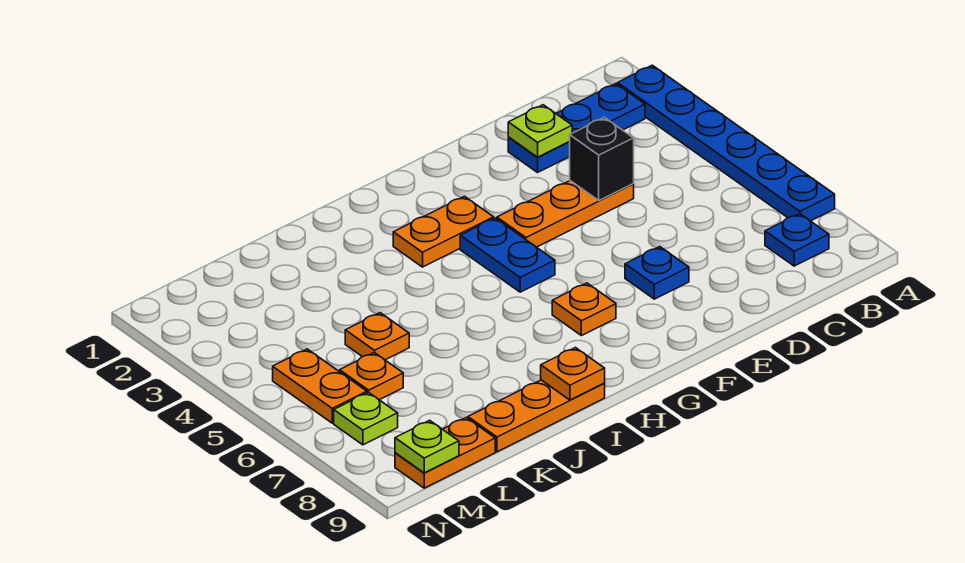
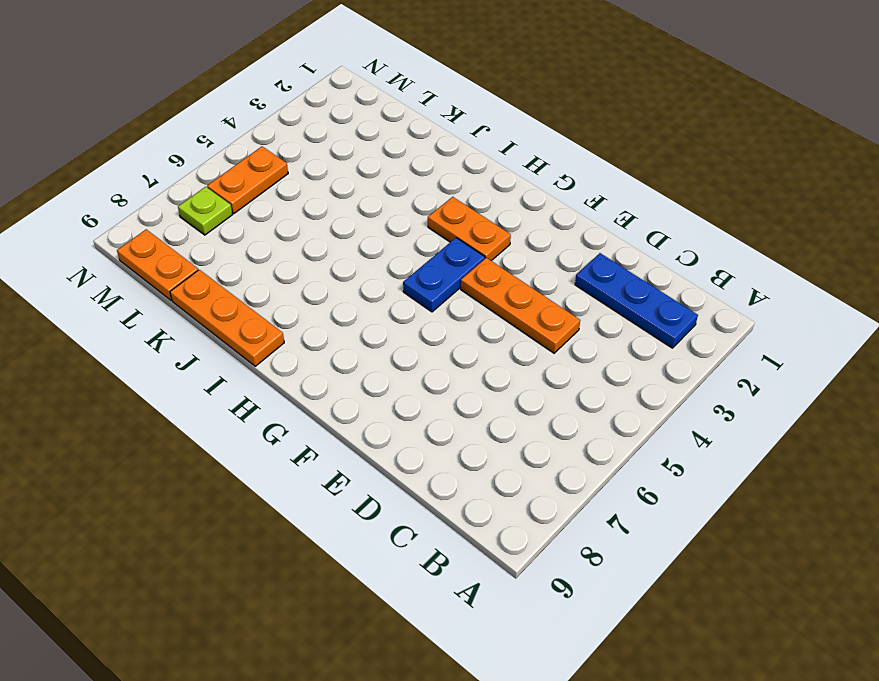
none -> blue 1x6 plate [618,65,835,221]
none -> blue 1x1 plate [765,214,829,266]
none -> blue 1x1 plate [625,247,689,299]

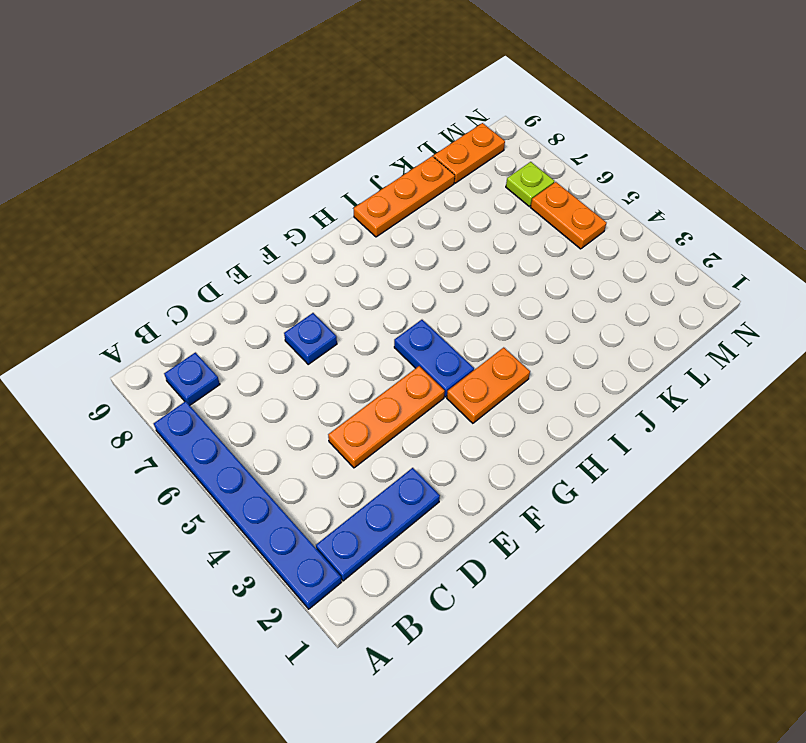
none -> orange 1x1 plate [552,283,616,336]
none -> orange 1x1 plate [345,313,409,360]
none -> orange 1x1 plate [340,352,403,400]

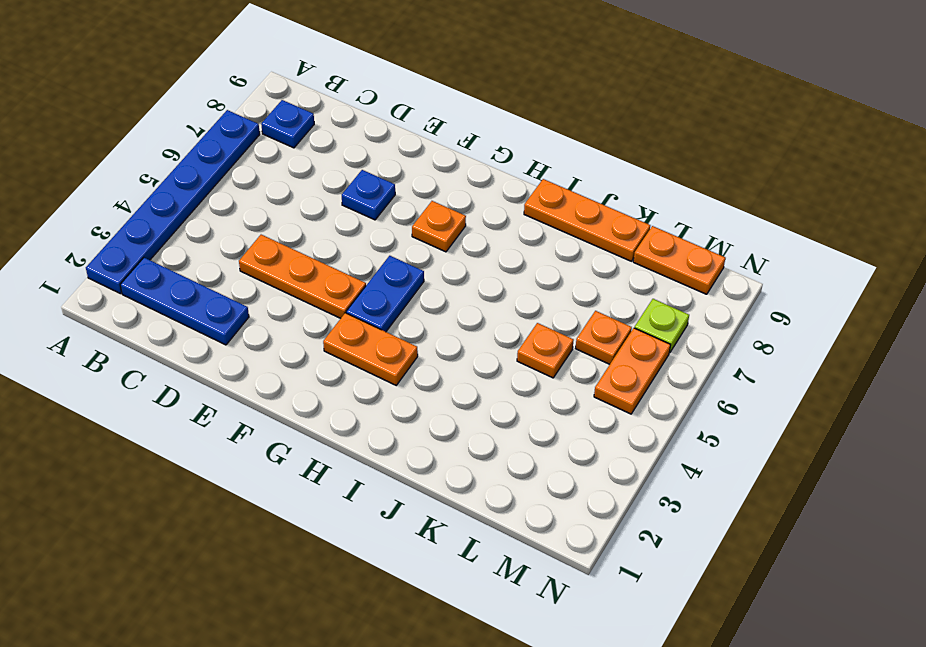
none -> lime 1x1 plate [508,105,572,157]
none -> black 1x1 brick [570,117,634,200]
none -> orange 1x1 plate [541,348,605,400]

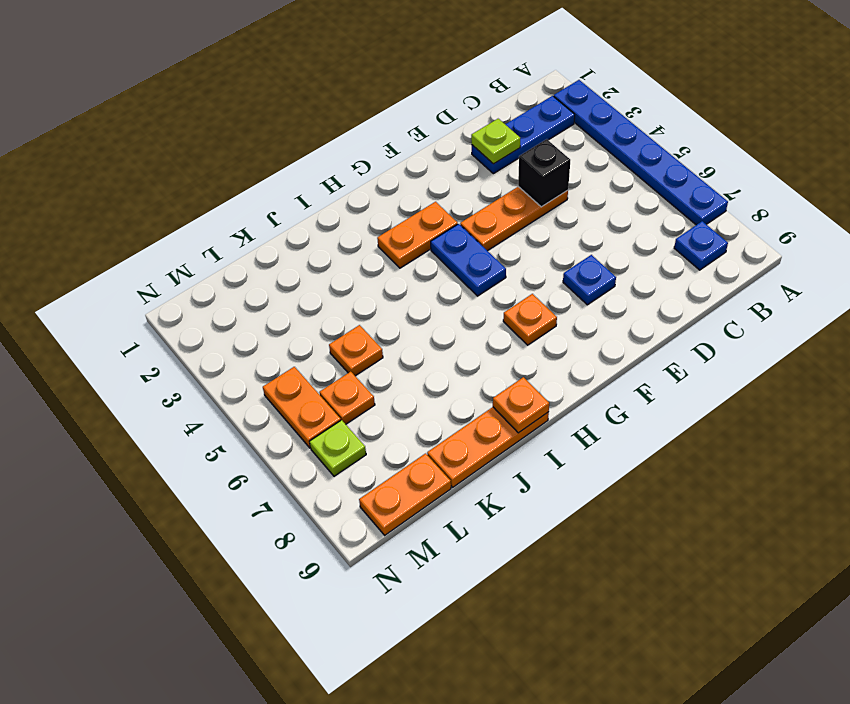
none -> lime 1x1 plate [395,420,459,473]

